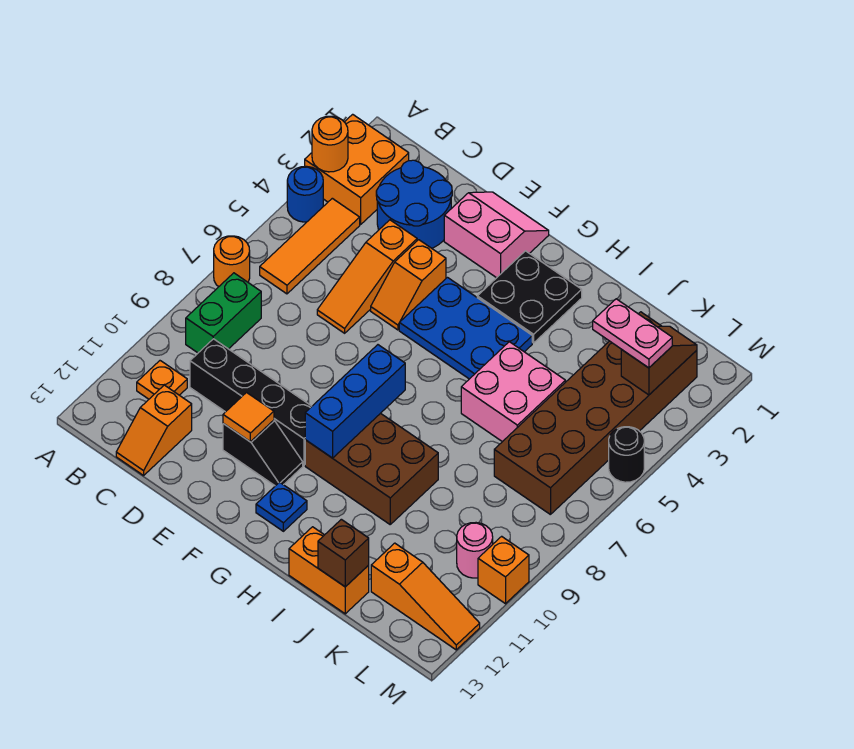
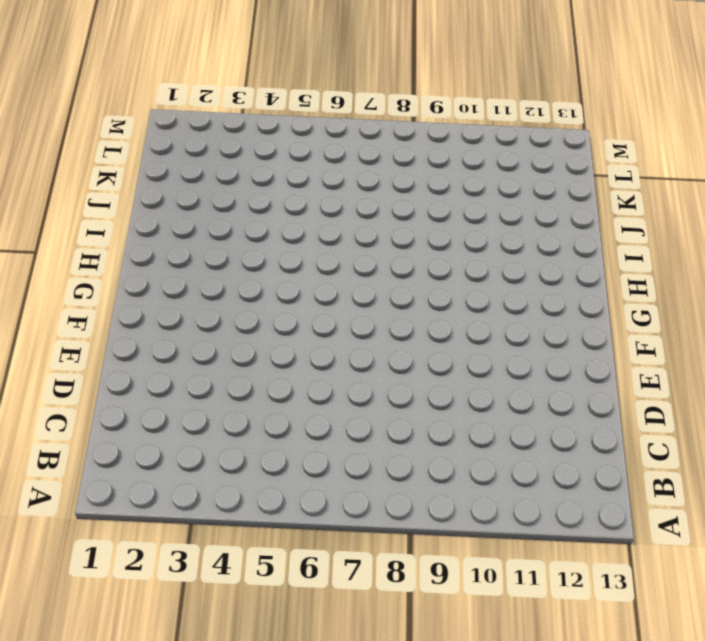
none -> orange 2x2 brick [305,114,409,224]
none -> blue 1x1 round brick [287,166,323,222]
none -> orange 1x1 round brick [214,236,250,287]
none -> orange 1x3 tile [260,198,360,294]

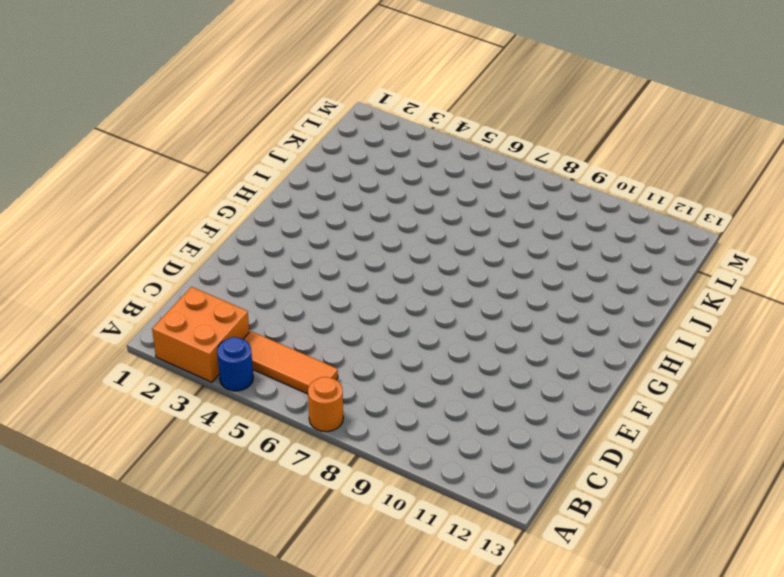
none -> green 1x2 brick [186,273,261,353]
none -> orange 1x1 plate [137,361,187,399]
none -> blue 2x2 round brick [376,160,452,248]
none -> black 1x4 brick [190,339,312,465]

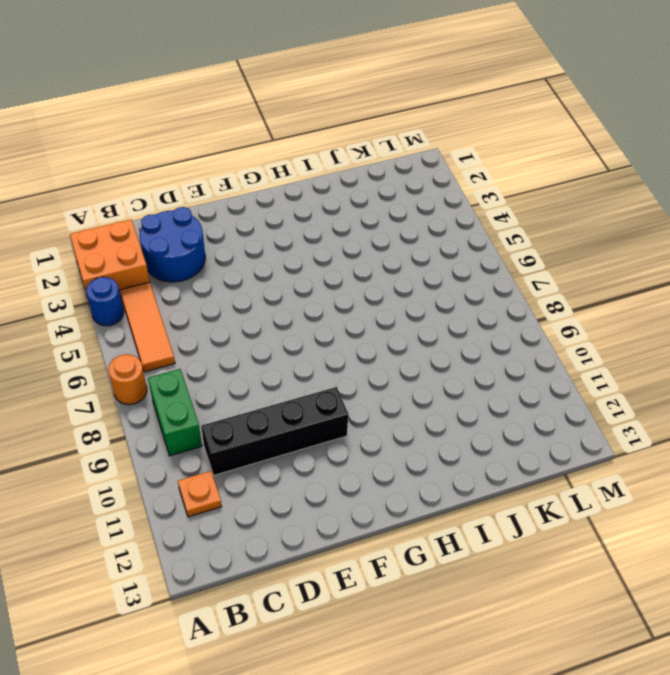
none -> orange 1x2 slope [116,385,192,475]
none -> orange 1x3 slope [317,220,417,333]
none -> pink 2x2 slope [444,192,549,278]
none -> orange 1x2 slope [371,240,446,330]

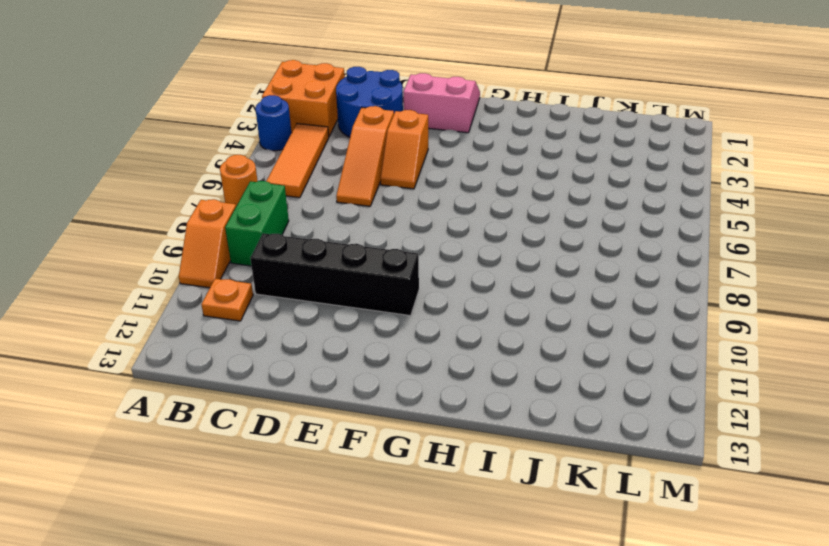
orange 1x2 slope [179,199,236,288] -> orange 1x2 slope moved to [116,385,192,475]
none -> black 1x2 slope [223,420,303,486]
none -> blue 2x3 plate [399,278,532,379]
none -> black 2x2 plate [477,251,582,343]
none -> brown 2x3 brick [305,413,438,524]

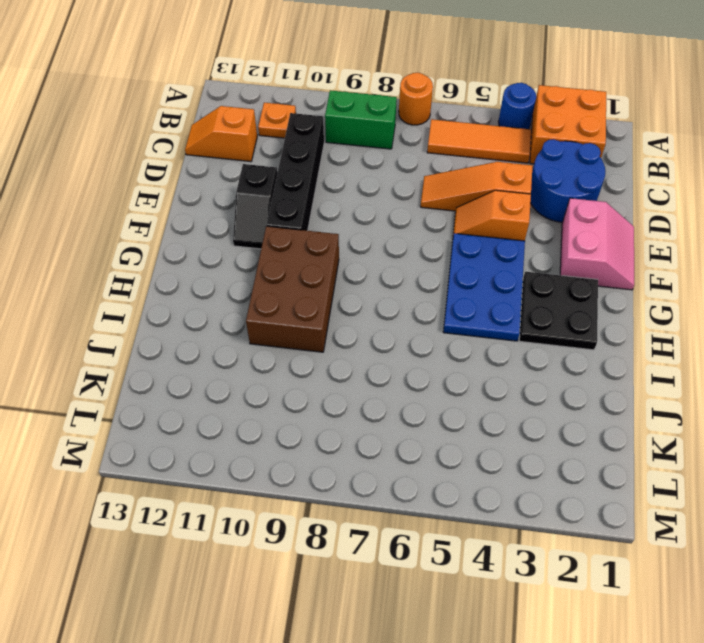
none -> blue 1x1 plate [256,482,307,531]
none -> pink 2x2 brick [461,342,565,442]
none -> orange 1x2 brick [289,527,369,614]
none -> brown 2x6 brick [494,312,697,515]

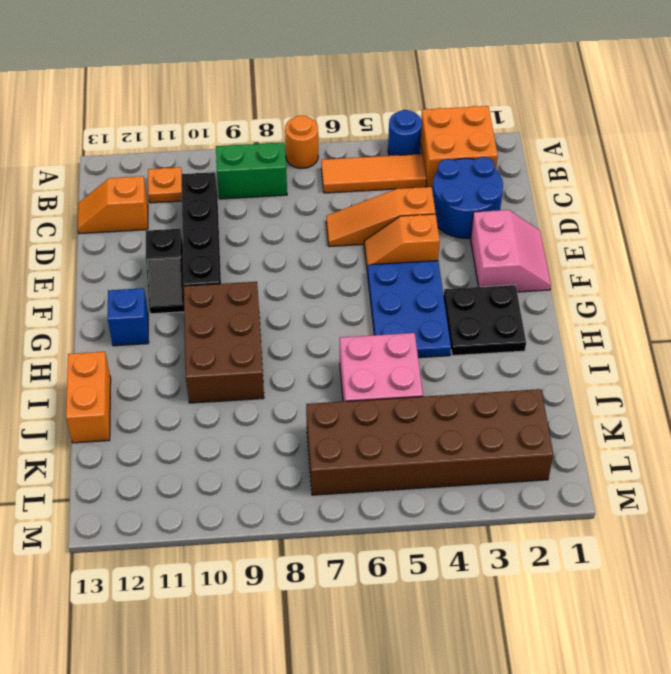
blue 1x1 brick [108,288,149,346] -> blue 1x1 plate [256,482,307,531]
none -> orange 1x3 slope [371,543,480,650]
none -> pink 1x1 round brick [457,523,493,578]
none -> black 1x1 round brick [609,427,644,482]
none -> orange 1x1 brick [478,536,529,604]

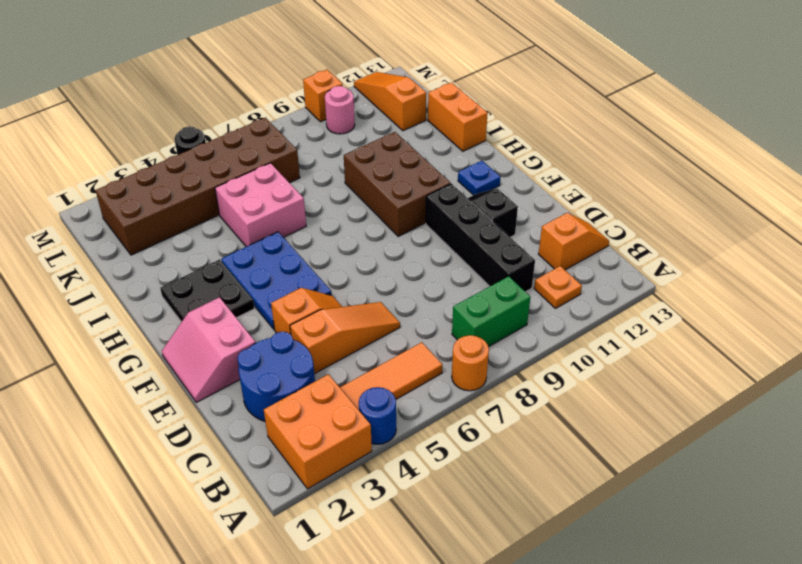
none -> orange 1x1 round brick [312,116,348,172]
none -> orange 1x1 tile [223,393,274,442]
none -> blue 1x3 brick [305,345,405,458]
none -> brown 1x1 brick [318,519,369,587]

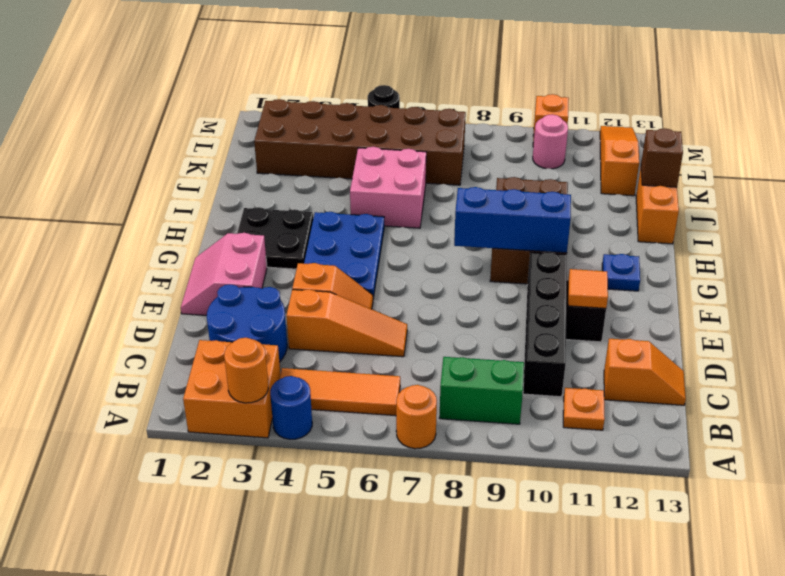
none -> brown 1x2 slope [621,326,697,395]
none -> pink 1x2 plate [593,299,672,368]

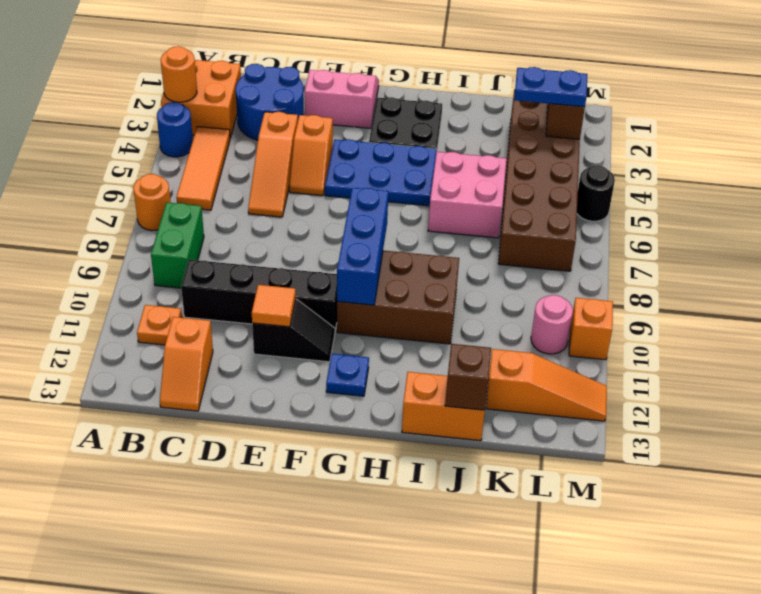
blue 1x2 plate [514,67,587,107] -> pink 1x2 plate [593,299,672,368]

